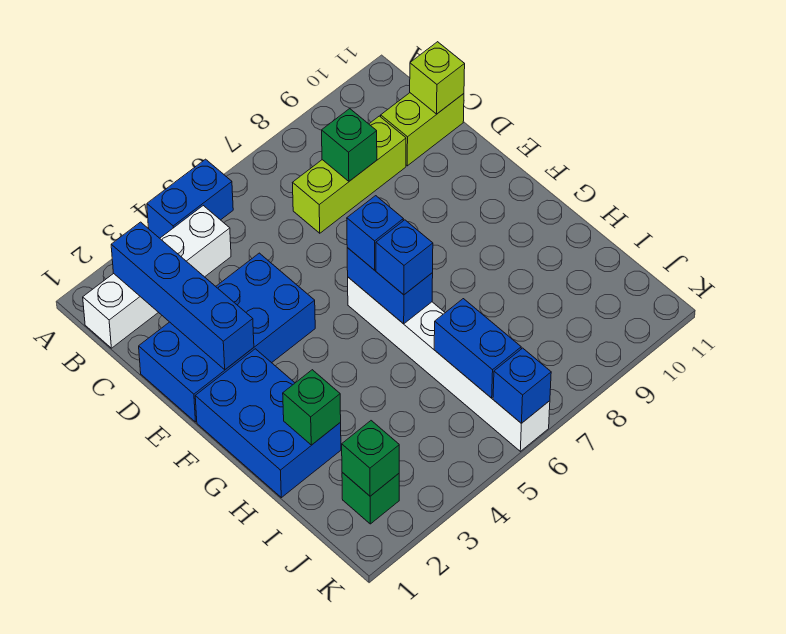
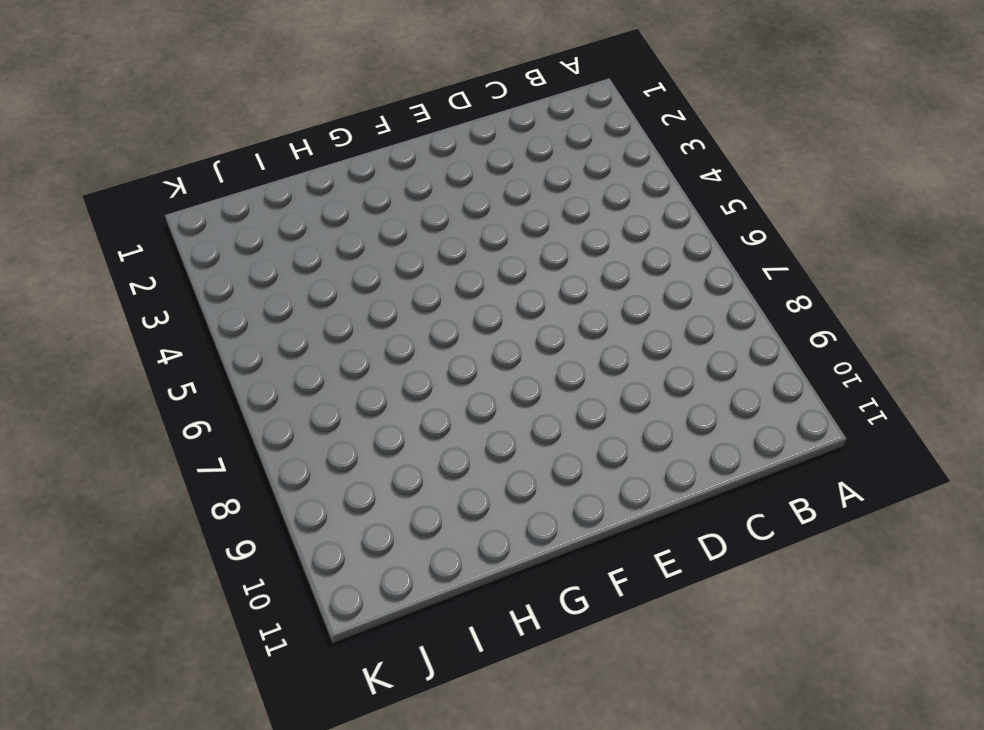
none -> blue 1x2 brick [147,159,233,238]
none -> white 1x4 brick [83,206,231,348]
none -> lime 1x3 brick [293,116,406,233]

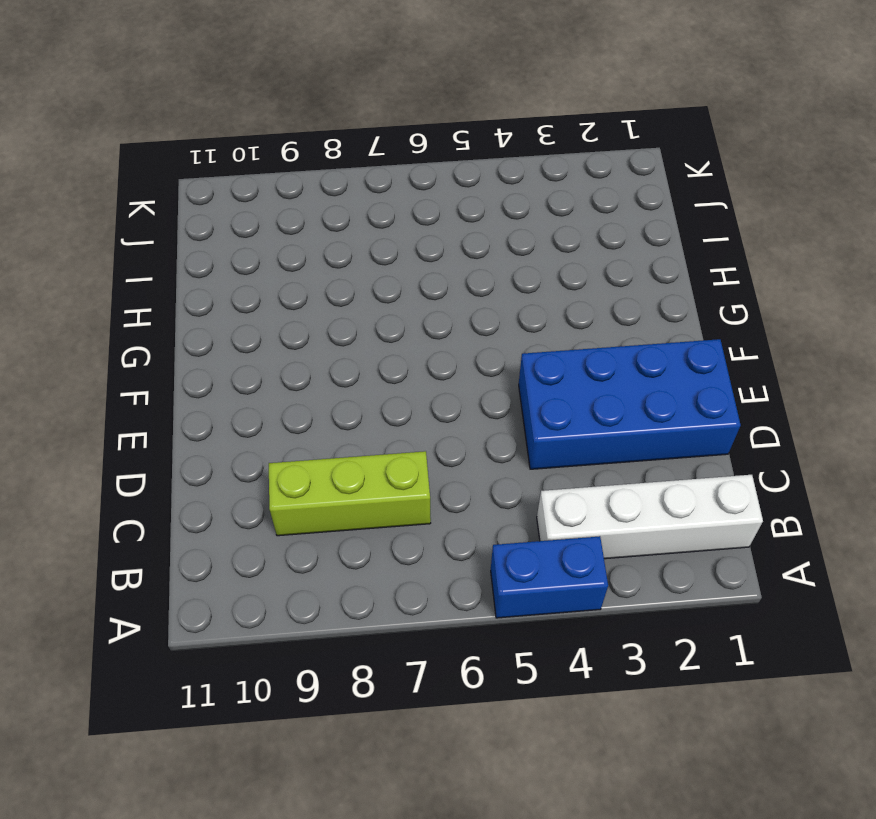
none -> lime 1x2 brick [381,93,464,166]
none -> blue 2x3 brick [195,349,341,498]
none -> white 1x6 brick [348,277,550,451]

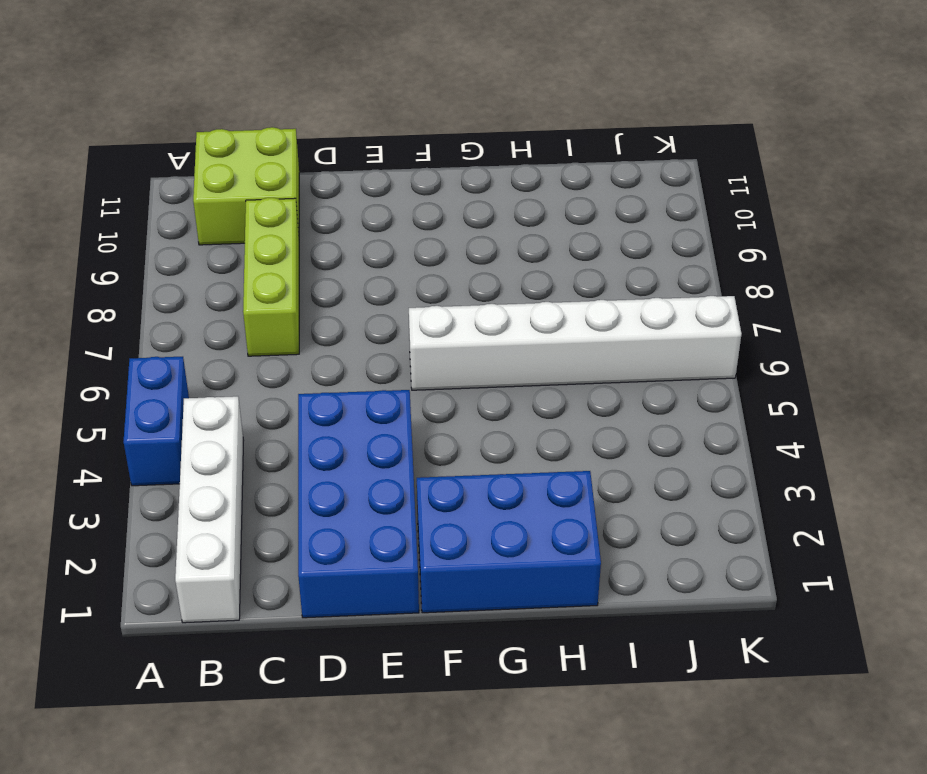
lime 2x2 brick [193,127,299,245] -> lime 1x2 brick [381,93,464,166]
none -> green 1x1 brick [342,473,399,524]
none -> blue 1x4 brick [111,222,254,370]
none -> green 1x1 brick [322,109,377,181]

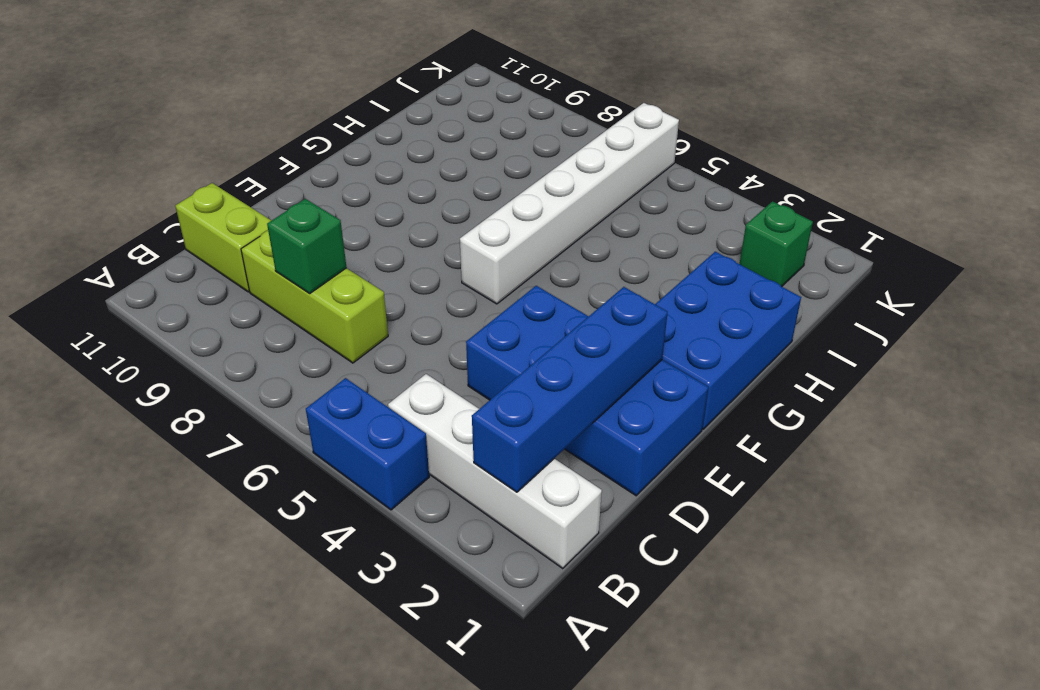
none -> lime 1x1 brick [410,42,465,114]
none -> blue 1x2 brick [347,248,433,324]
none -> green 1x1 brick [283,370,341,445]

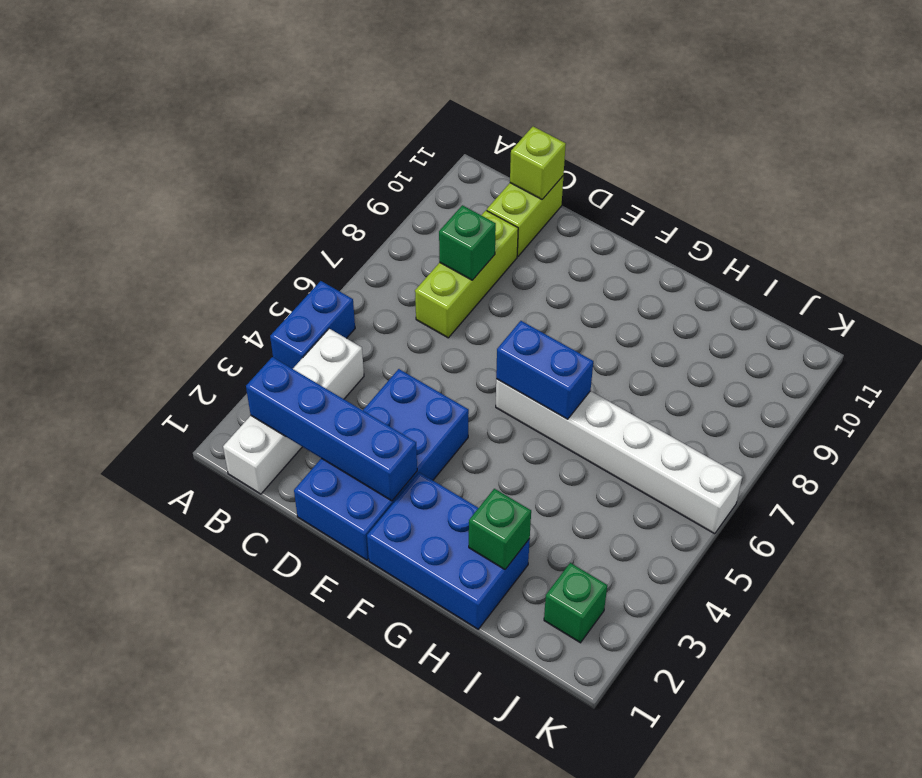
none -> blue 1x2 brick [434,299,521,398]
none -> green 1x1 brick [342,421,399,496]
none -> blue 1x1 brick [493,348,551,423]

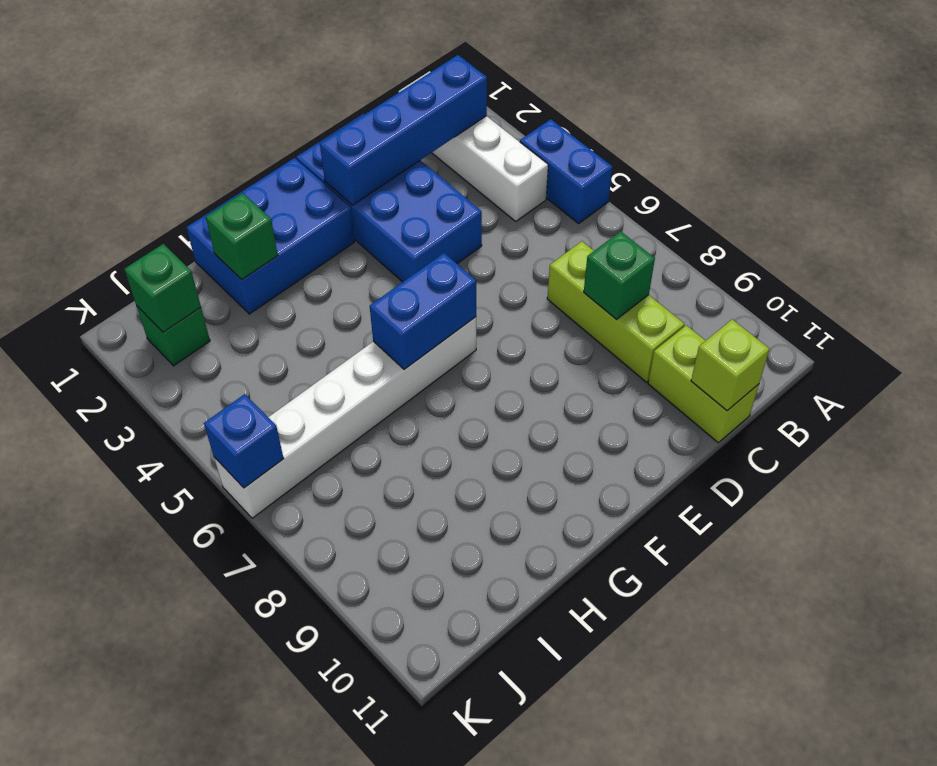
none -> blue 1x2 brick [434,299,521,398]
none -> blue 1x1 brick [347,196,403,270]
none -> blue 1x1 brick [376,220,433,295]

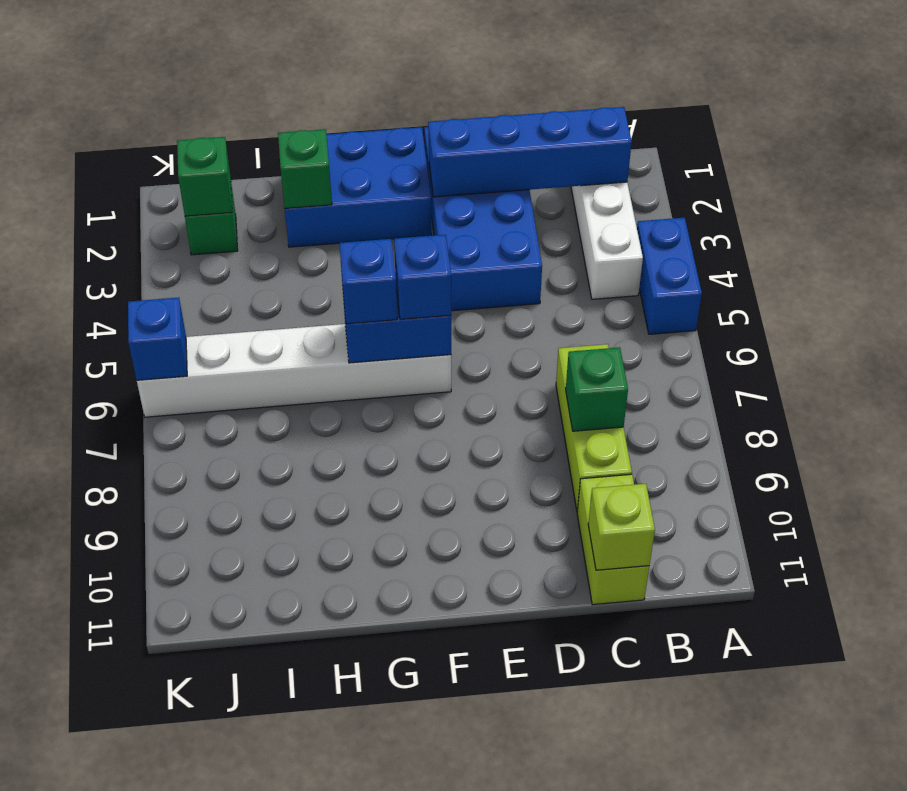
none -> blue 1x2 brick [434,299,521,398]

